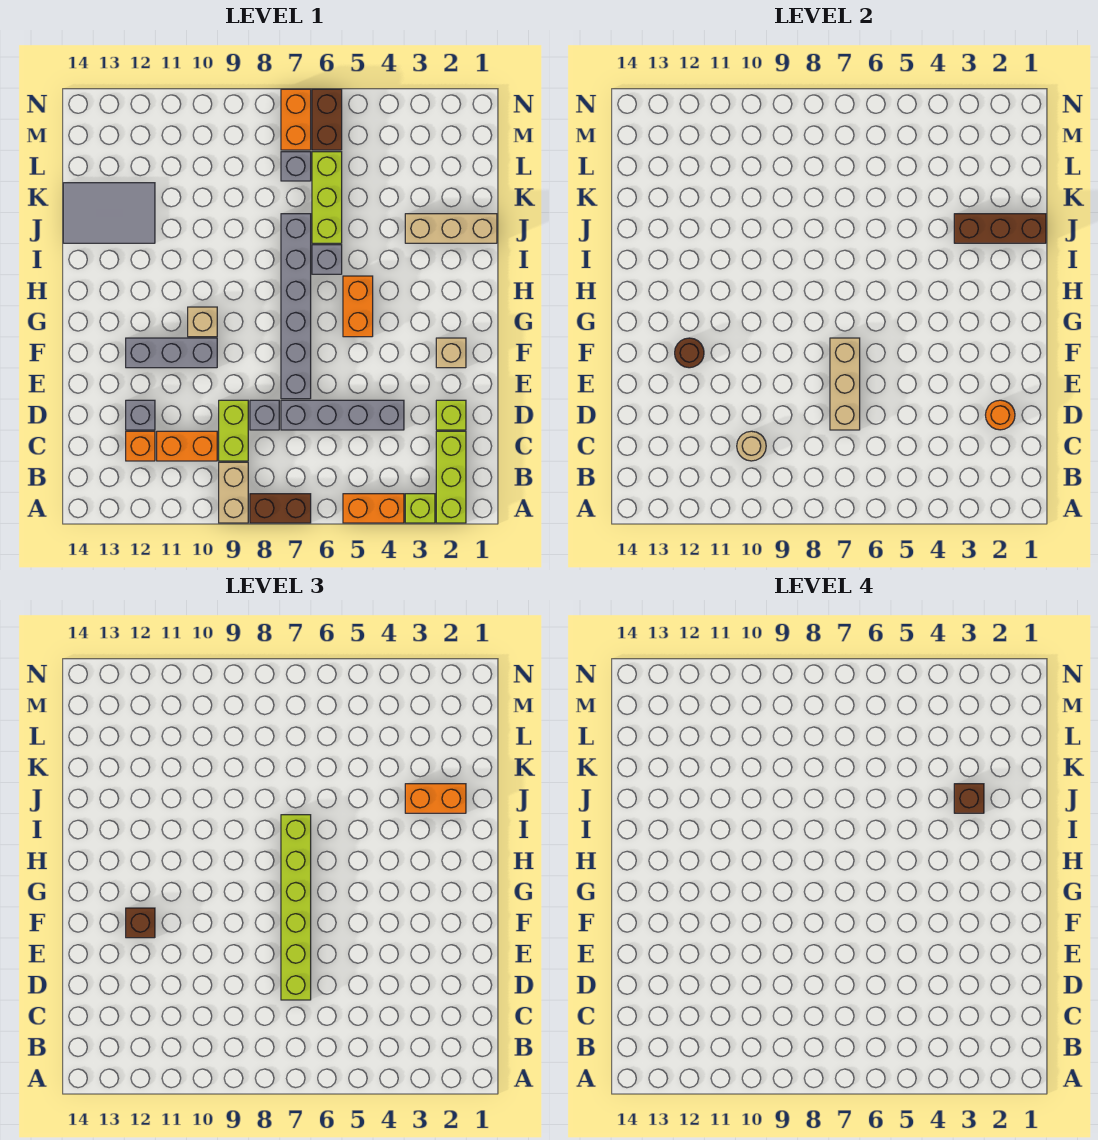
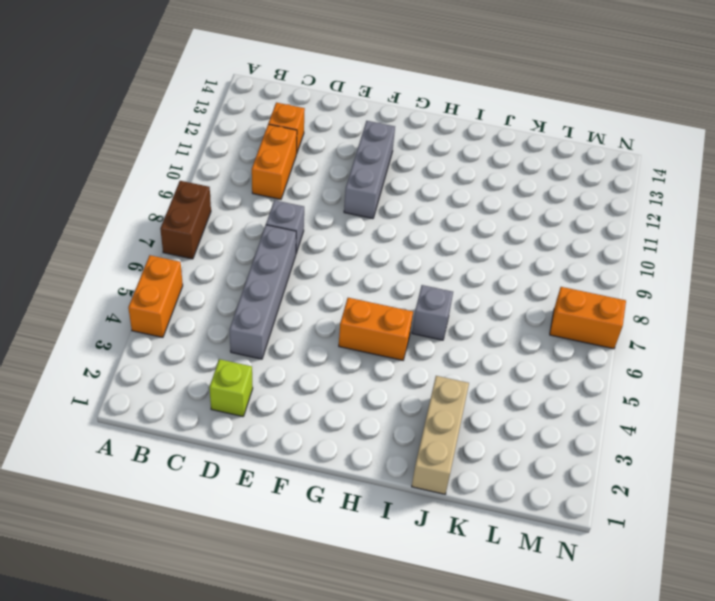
none -> lime 1x3 brick [436,431,466,523]
none -> lime 1x1 brick [405,494,435,523]
none -> tan 1x2 brick [219,462,248,523]
none -> lime 1x2 brick [219,400,248,461]

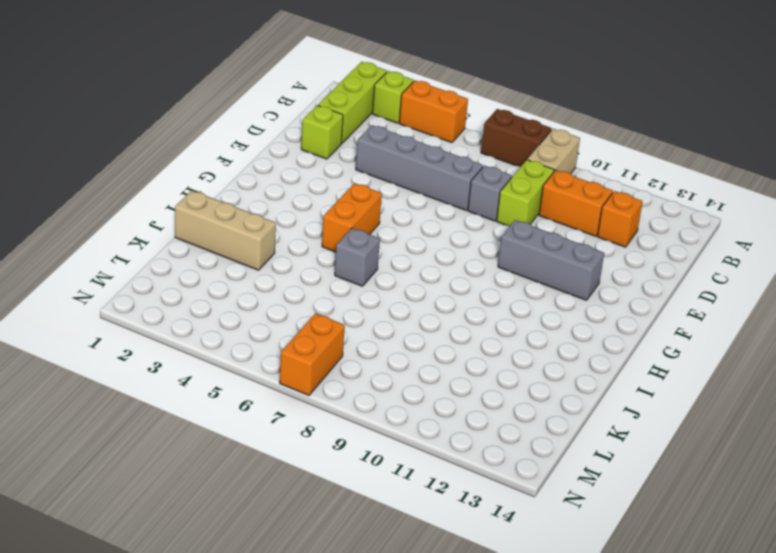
none -> grey 1x1 brick [126,400,155,430]
none -> grey 1x6 brick [281,214,311,399]
none -> tan 1x1 brick [436,338,466,368]
none -> tan 1x1 brick [188,307,217,337]

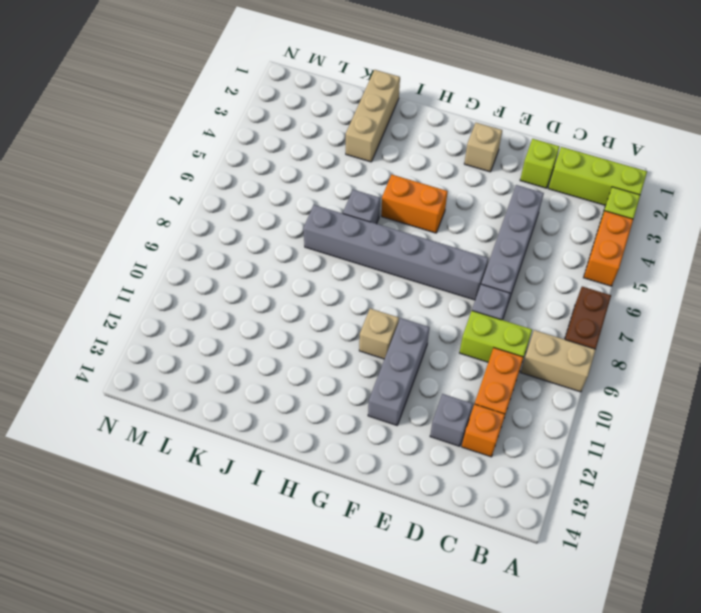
none -> lime 1x3 brick [312,152,342,243]
none -> grey 2x3 tile [63,183,155,243]
none -> grey 1x1 brick [281,152,311,181]
none -> brown 1x2 brick [312,89,342,150]

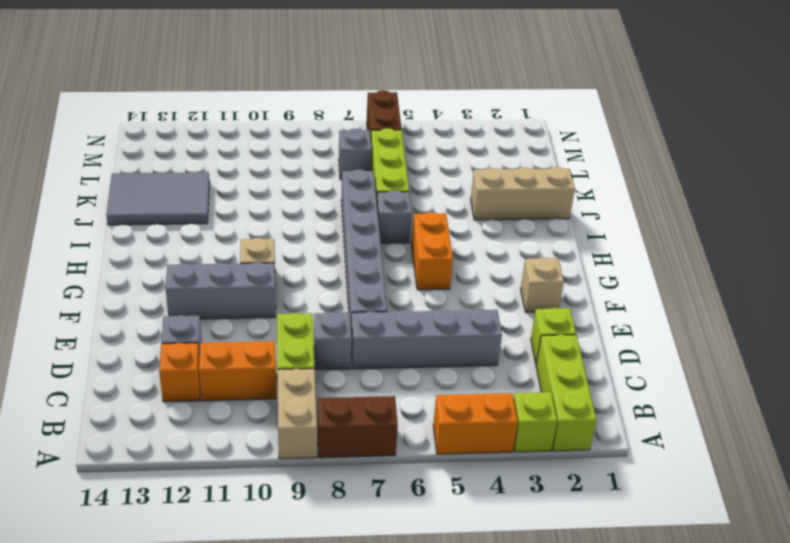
none -> orange 1x2 brick [281,89,311,150]
none -> tan 1x1 round brick [737,431,766,461]
none -> orange 1x1 round brick [986,400,1015,430]
none -> tan 1x3 brick [830,338,860,430]

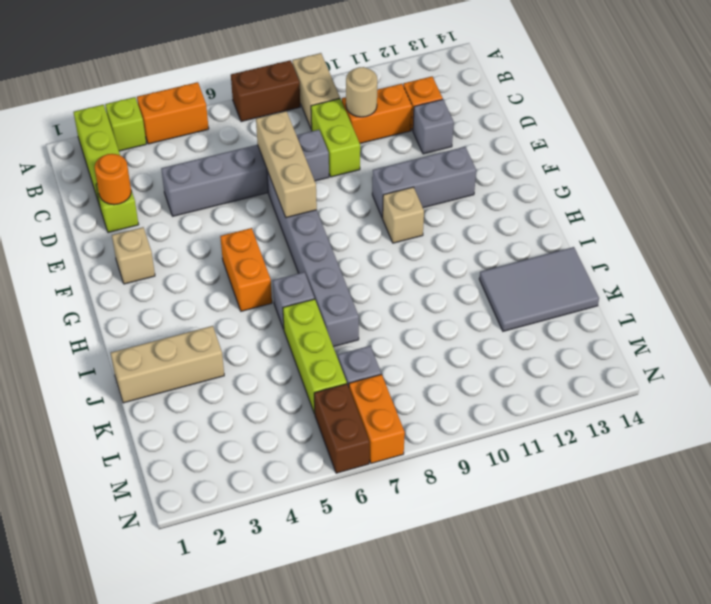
none -> brown 1x1 round brick [675,338,704,368]
none -> brown 1x3 brick [954,214,1046,243]
none -> lime 1x6 brick [281,815,311,1000]
none -> brown 1x1 brick [126,908,155,938]

